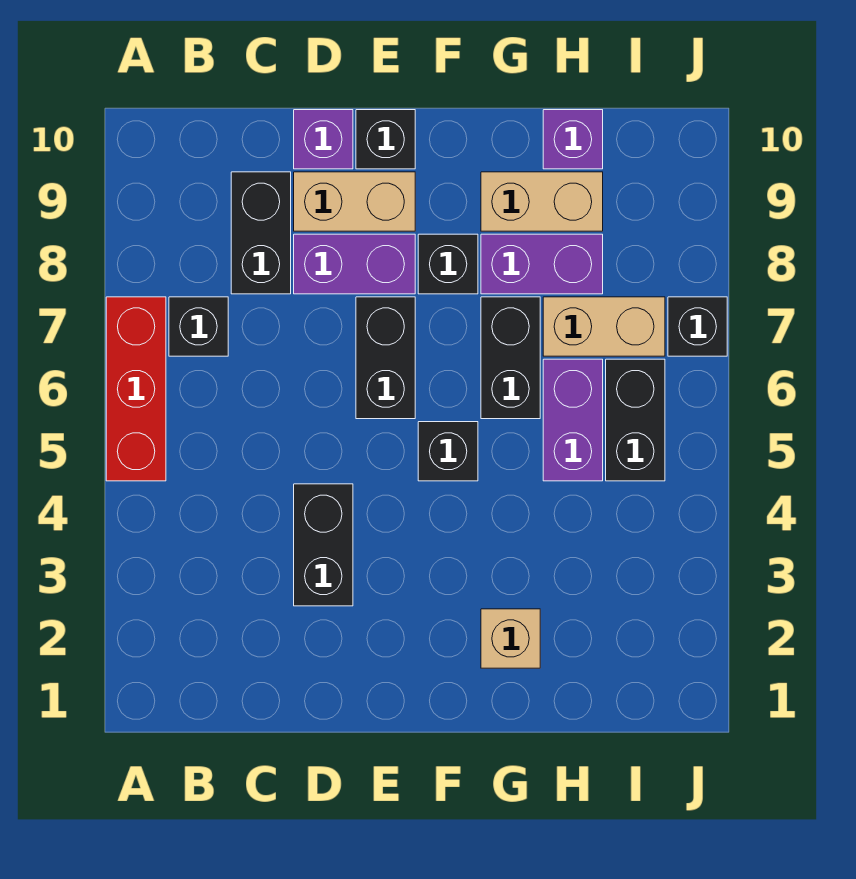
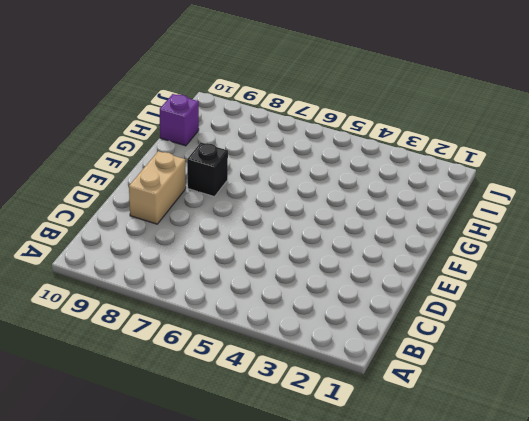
none -> red 1x3 brick [106,297,166,481]
none -> black 1x1 brick [169,297,228,356]
none -> black 1x2 brick [231,172,291,294]

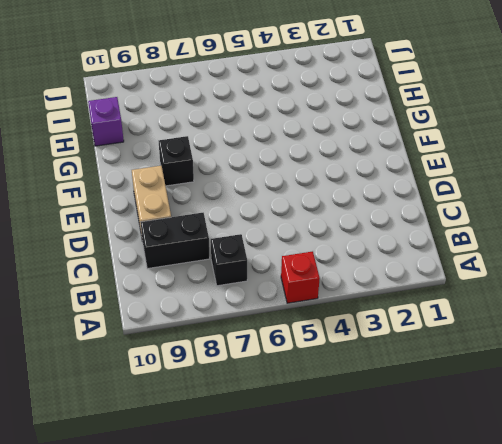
red 1x1 brick [281,251,320,303] -> red 1x3 brick [106,297,166,481]
none -> black 1x2 brick [294,484,353,606]
none -> purple 1x2 brick [294,234,415,294]
none -> purple 1x1 brick [294,110,353,169]

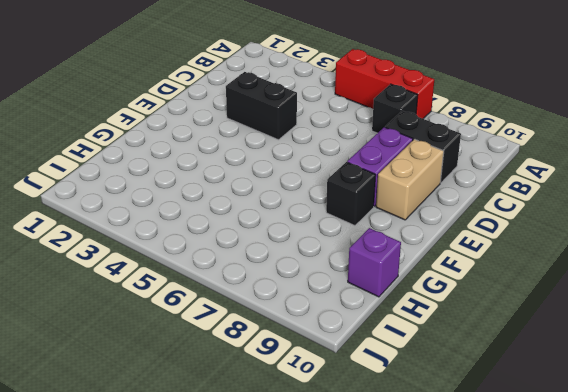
none -> purple 1x1 brick [294,110,353,169]
none -> black 1x2 brick [356,297,415,419]
none -> black 1x1 brick [356,110,415,169]

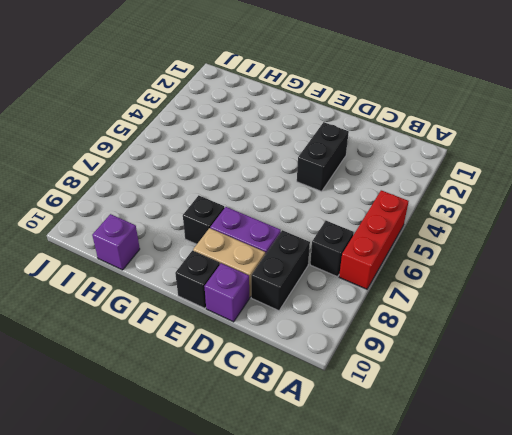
none -> black 1x2 brick [356,297,415,419]
none -> black 1x1 brick [418,422,478,481]
none -> tan 1x1 brick [481,609,540,668]

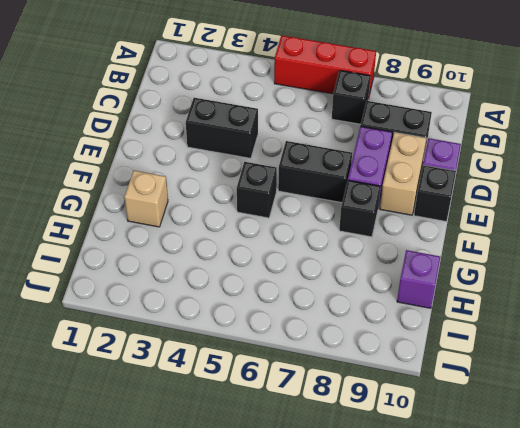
none -> black 1x2 brick [481,297,540,419]
none -> purple 1x2 brick [481,234,603,294]
none -> tan 1x2 brick [481,172,603,231]

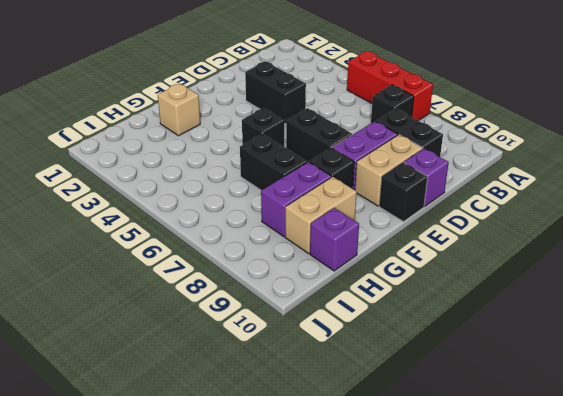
none -> purple 1x2 brick [543,359,603,481]
none -> tan 1x2 brick [543,297,665,356]
none -> black 1x2 brick [606,359,665,481]

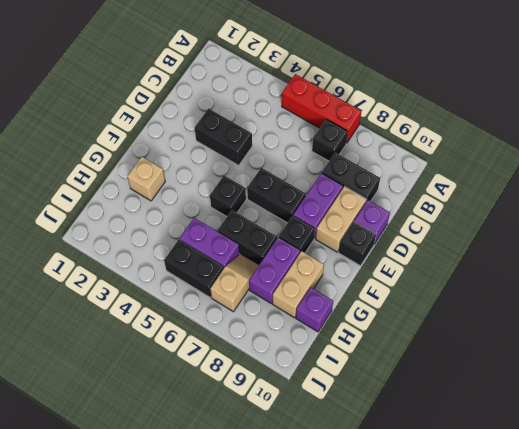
tan 1x2 slope [211,254,259,312] -> tan 1x2 brick [543,297,665,356]
none -> black 1x1 brick [668,297,727,356]

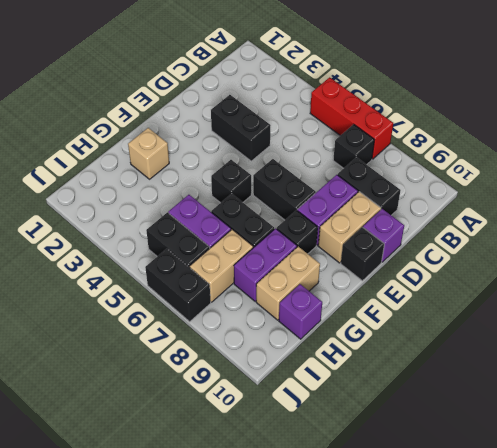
black 1x2 brick [145,249,211,322] -> black 1x1 brick [668,297,727,356]

